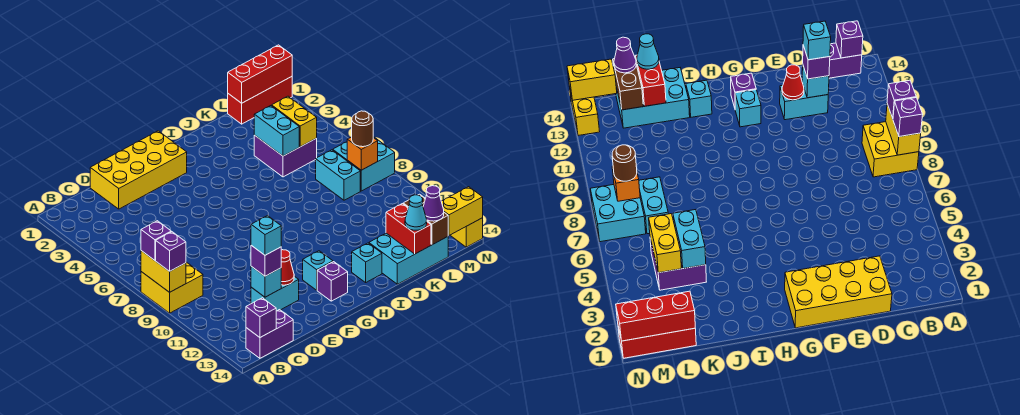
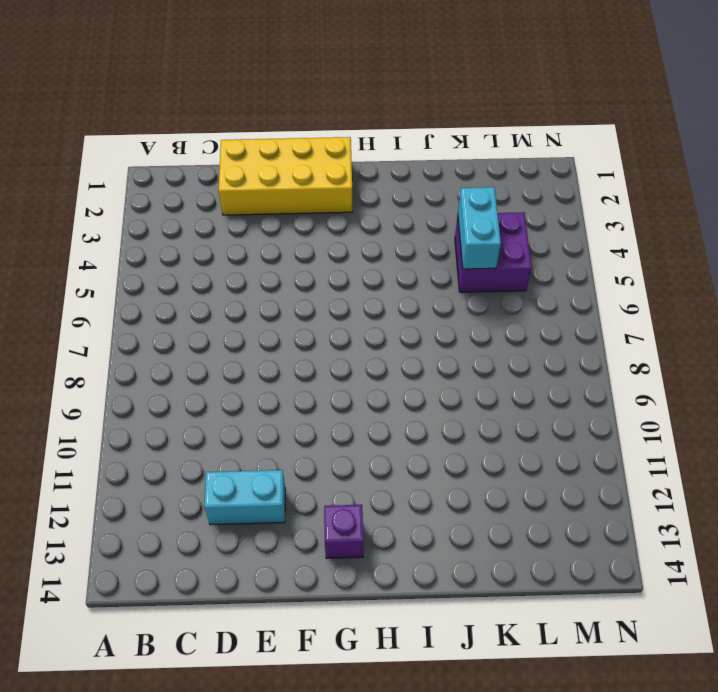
none -> yellow 2x2 brick [141,262,203,313]
none -> purple 1x2 brick [246,310,293,358]
none -> cyan 1x1 brick [303,251,333,290]
none -> cyan 1x1 brick [352,243,382,282]

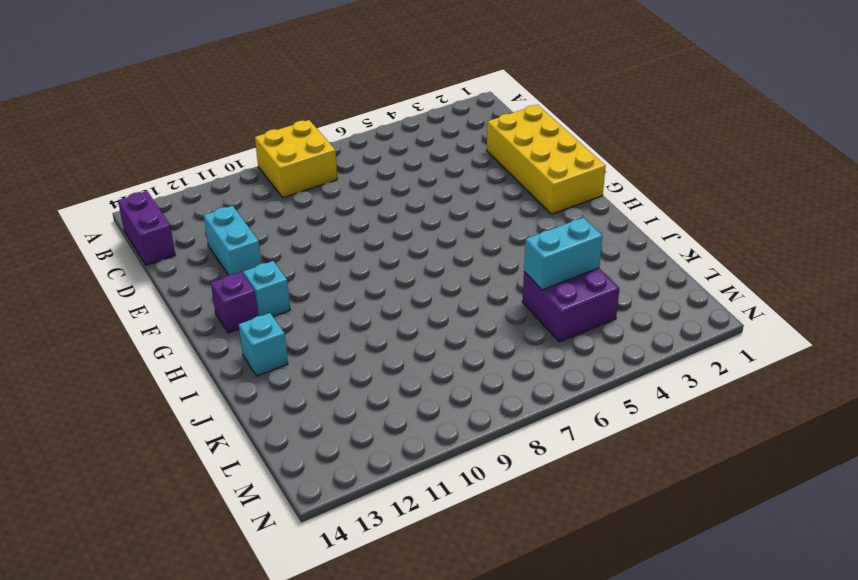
none -> cyan 2x3 brick [369,233,448,284]
none -> red 1x3 brick [228,77,292,124]
none -> cyan 1x2 brick [316,150,360,200]
none -> cyan 2x2 brick [333,137,395,191]

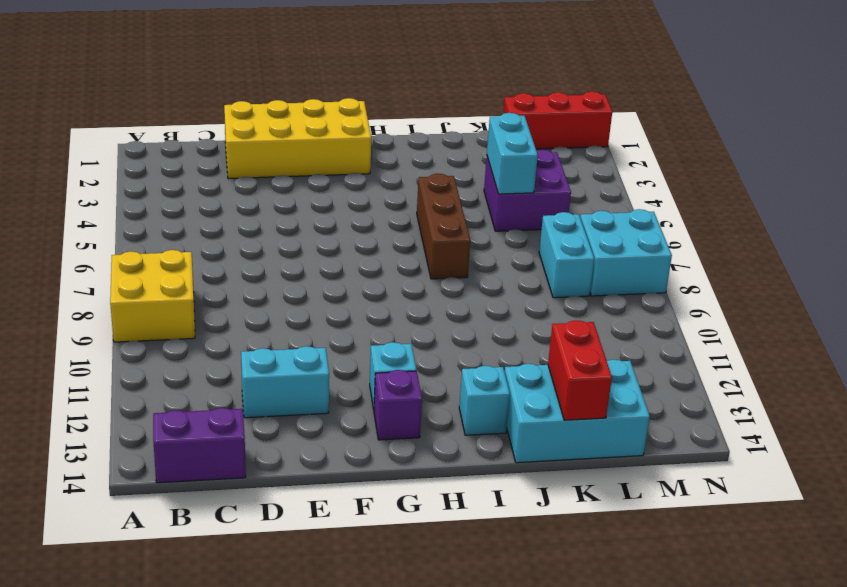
brown 1x3 brick [417,174,470,279] -> none
none -> yellow 1x2 brick [450,218,483,247]
none -> yellow 1x2 brick [141,251,186,292]
none -> purple 1x1 brick [246,298,276,337]
none -> cyan 1x1 brick [251,266,281,297]

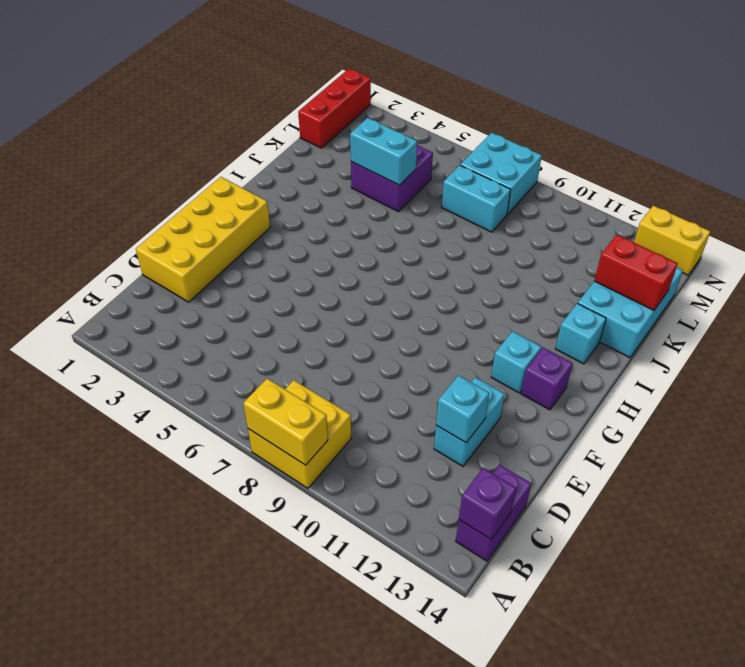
none -> red 1x1 cone [281,250,294,285]
none -> red 1x3 brick [228,45,292,103]
none -> yellow 1x2 brick [272,96,317,147]
none -> brown 1x2 brick [403,194,448,245]

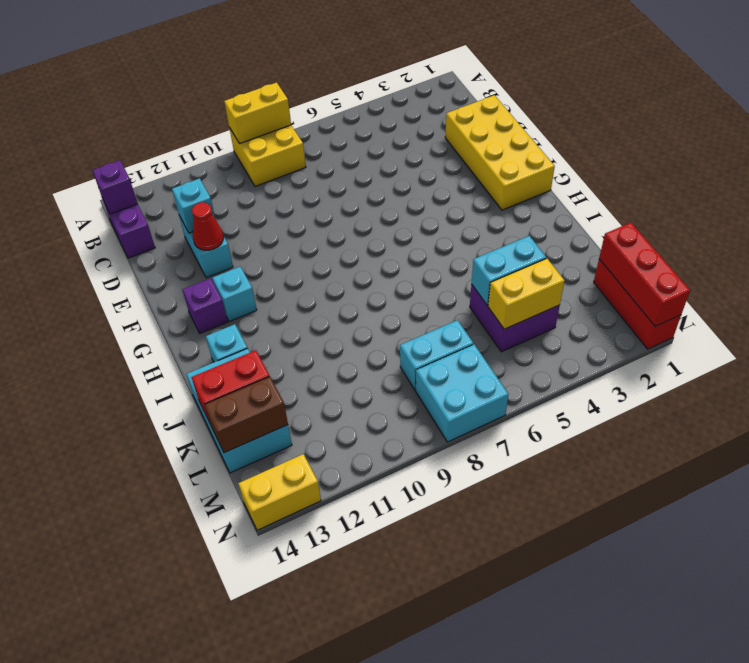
none -> orange 1x1 brick [347,137,378,170]
none -> yellow 1x2 brick [441,187,483,235]
none -> purple 1x1 brick [141,221,171,260]
none -> purple 1x1 brick [156,232,186,271]

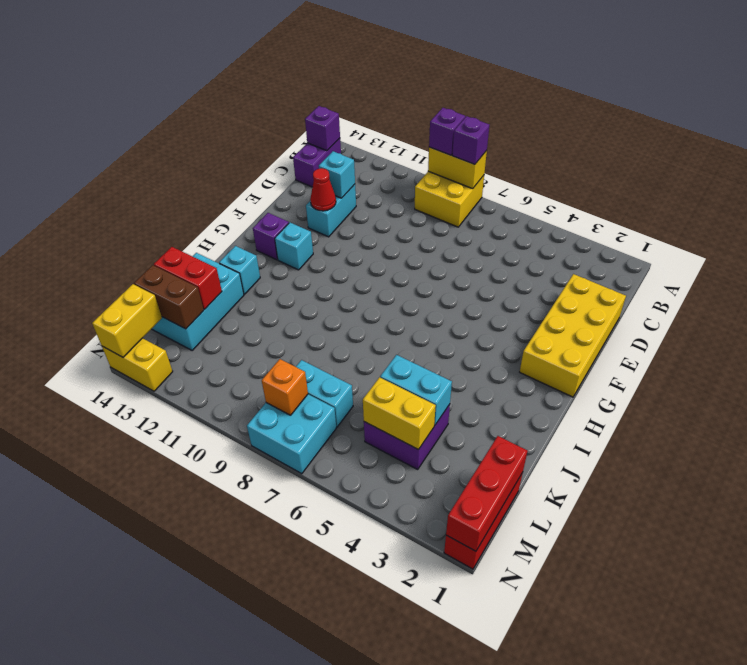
none -> purple 1x1 brick [251,245,281,276]
none -> cyan 1x1 cone [405,195,427,230]
none -> purple 1x1 cone [423,186,444,221]
none -> brown 1x1 round brick [352,111,373,147]

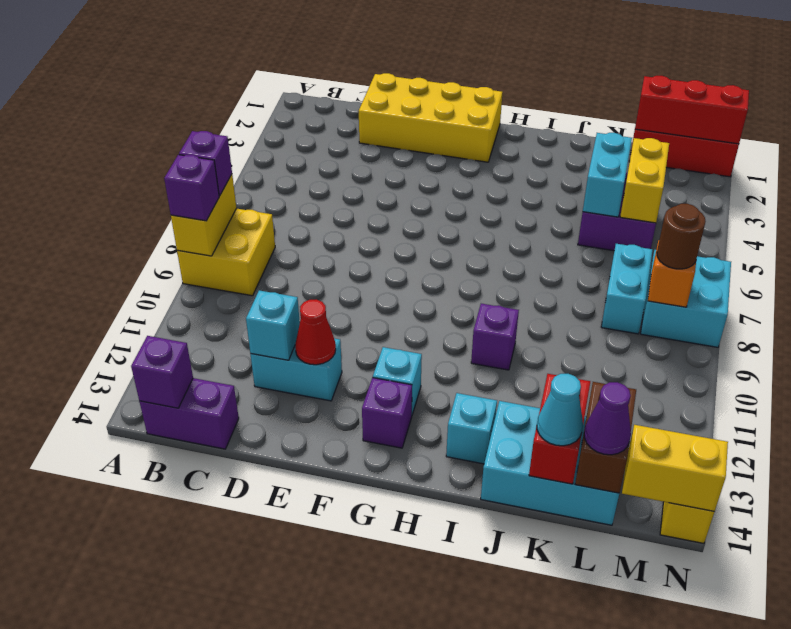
purple 1x1 brick [471,304,519,370] -> purple 1x1 brick moved to [251,245,281,276]
none -> cyan 1x1 brick [251,216,281,255]

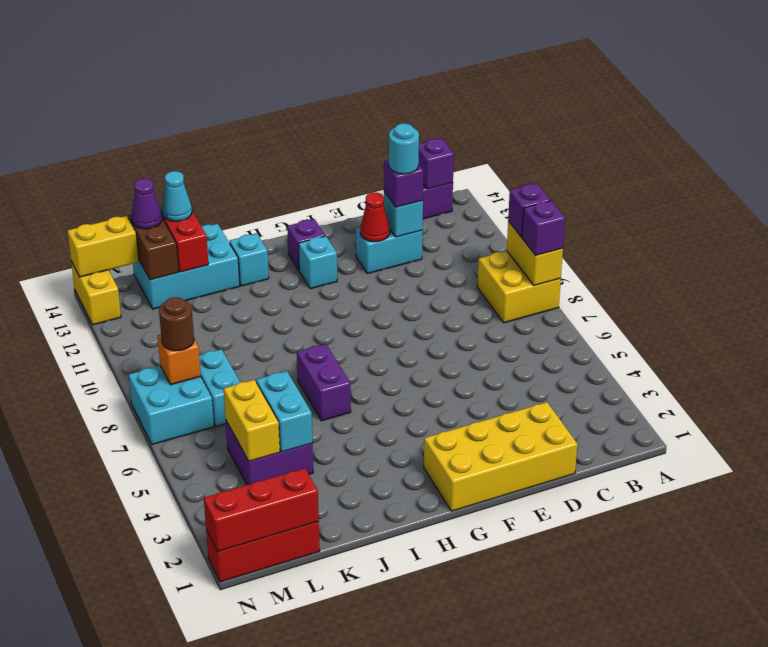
cyan 1x1 round brick [389,123,419,174] -> cyan 1x1 brick [251,216,281,255]
purple 1x2 brick [297,344,351,421] -> none

